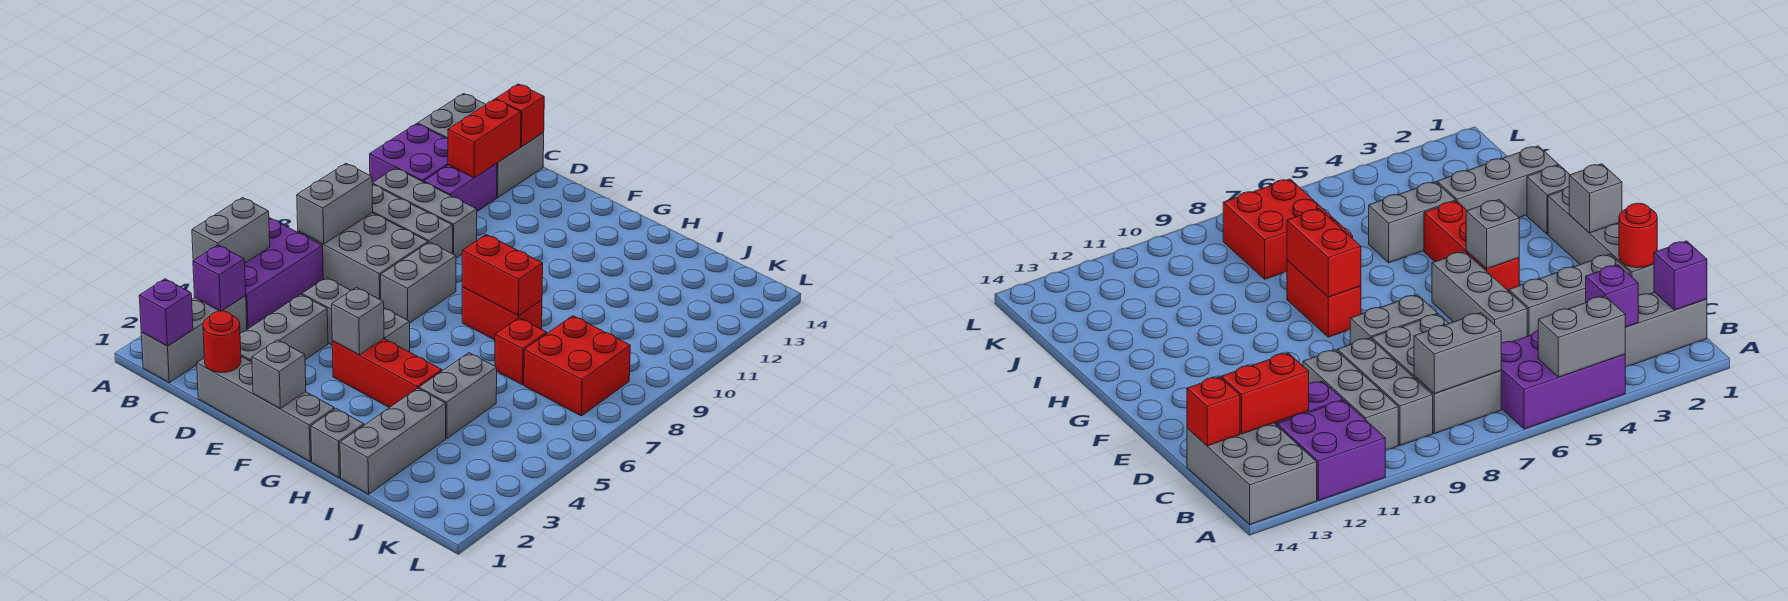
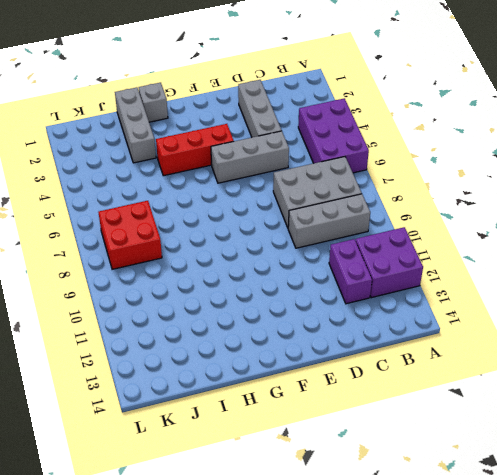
none -> grey 2x3 brick [418,94,544,198]
none -> grey 1x3 brick [141,296,247,383]
none -> grey 1x3 brick [372,168,477,258]

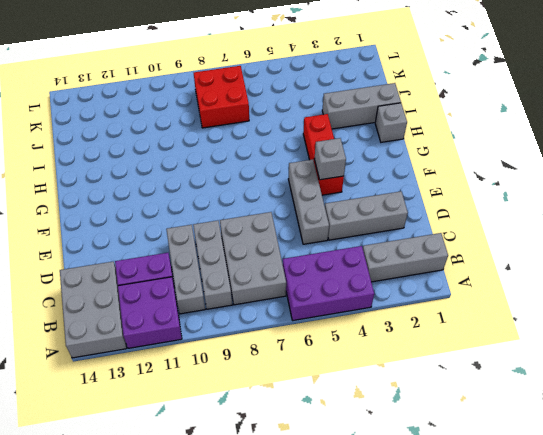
none -> grey 1x4 brick [197,357,335,461]
none -> grey 1x2 brick [381,242,456,323]
none -> red 1x2 brick [462,287,542,340]

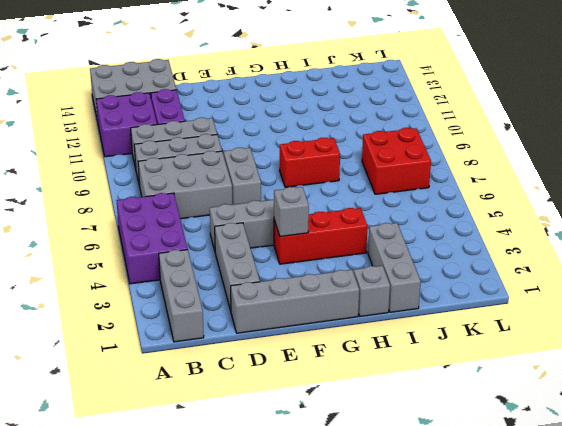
none -> grey 1x2 brick [419,353,497,439]
none -> red 1x1 brick [495,318,547,385]
none -> grey 1x2 brick [192,198,270,263]

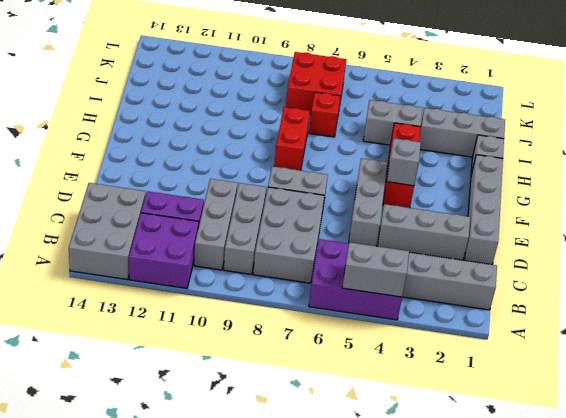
none -> purple 1x1 brick [139,279,193,346]
none -> purple 1x1 brick [193,245,246,311]
none -> grey 1x2 brick [297,164,373,244]

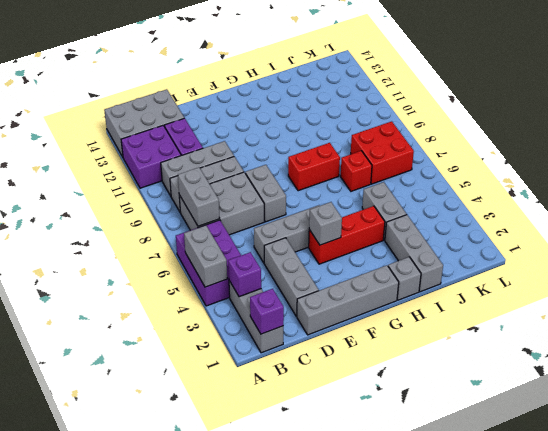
none -> red 1x2 brick [448,99,521,178]
none -> red 1x1 brick [496,84,544,147]
none -> red 1x1 round brick [203,311,241,373]

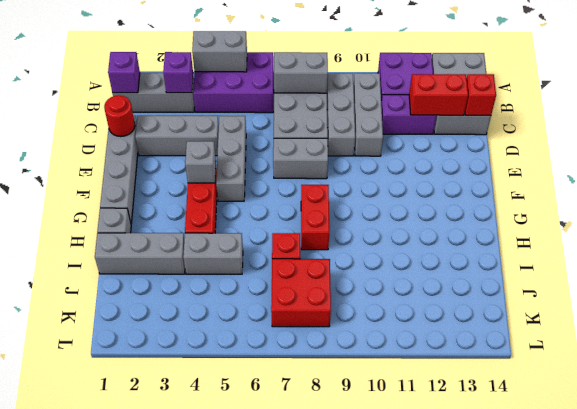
none -> grey 1x1 brick [252,340,306,409]
none -> red 1x2 brick [462,235,543,316]

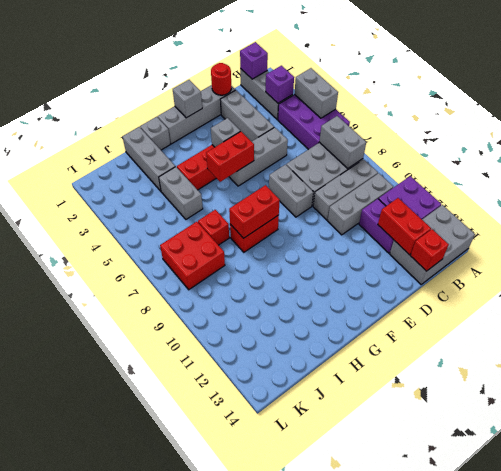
red 1x2 brick [206,131,254,182] -> none

